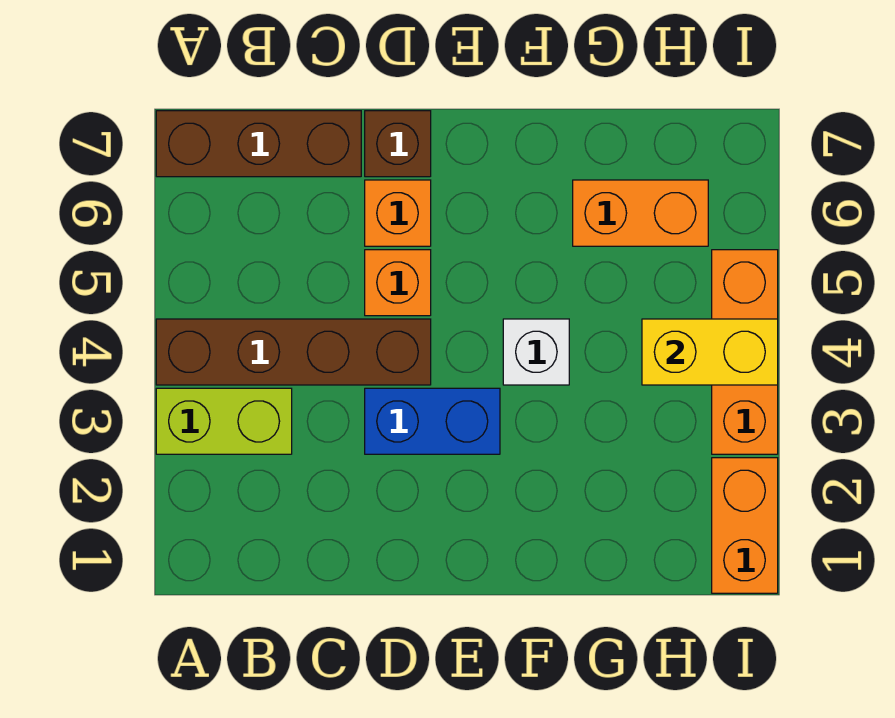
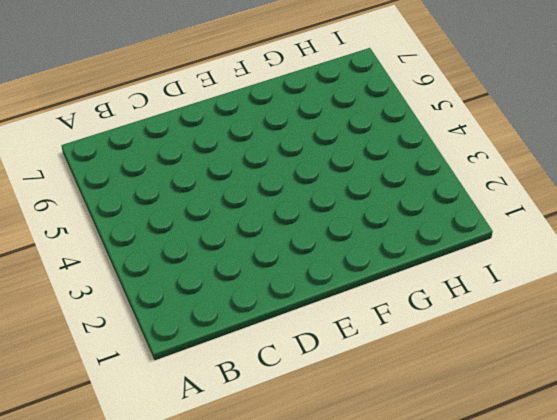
none -> lime 1x2 brick [156,388,292,454]
none -> brown 1x4 brick [156,319,431,385]
none -> brown 1x3 brick [156,111,361,177]

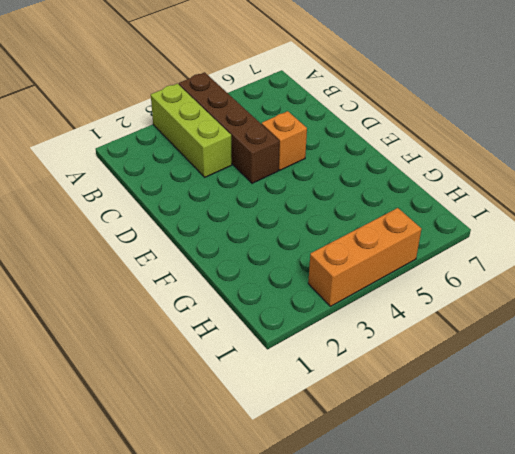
lime 1x3 brick [151,84,232,177] -> lime 1x2 brick [156,388,292,454]
none -> brown 1x3 brick [156,111,361,177]
none -> blue 1x2 brick [365,388,500,454]
none -> orange 1x1 brick [365,180,431,246]

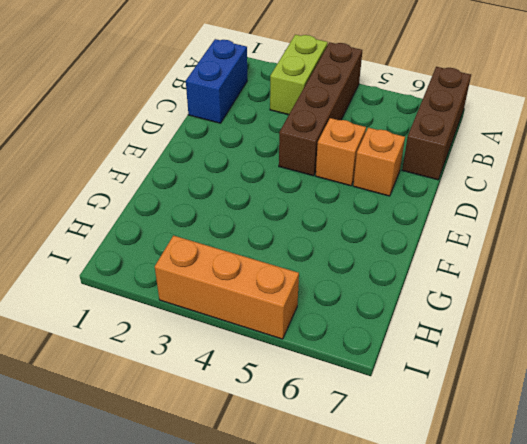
blue 1x2 brick [186,39,247,123] -> blue 1x2 brick moved to [365,388,500,454]
none -> brown 1x1 brick [365,111,431,177]
none -> white 1x1 brick [503,319,569,385]
none -> orange 1x2 brick [573,180,708,246]

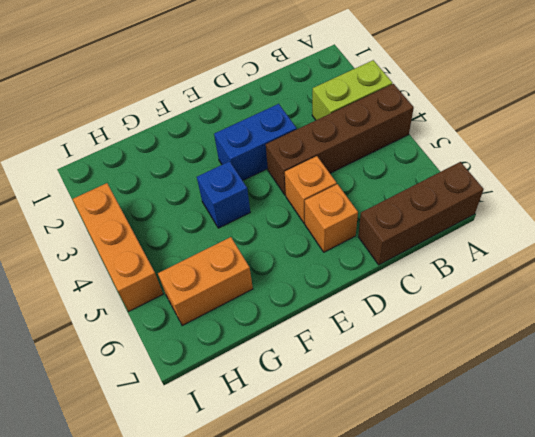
blue 1x1 brick [197,161,250,228] -> white 1x1 brick [503,319,569,385]
none -> brown 1x1 brick [365,111,431,177]
none -> orange 1x2 brick [712,458,778,593]
none -> yellow 1x2 brick [642,319,778,385]

